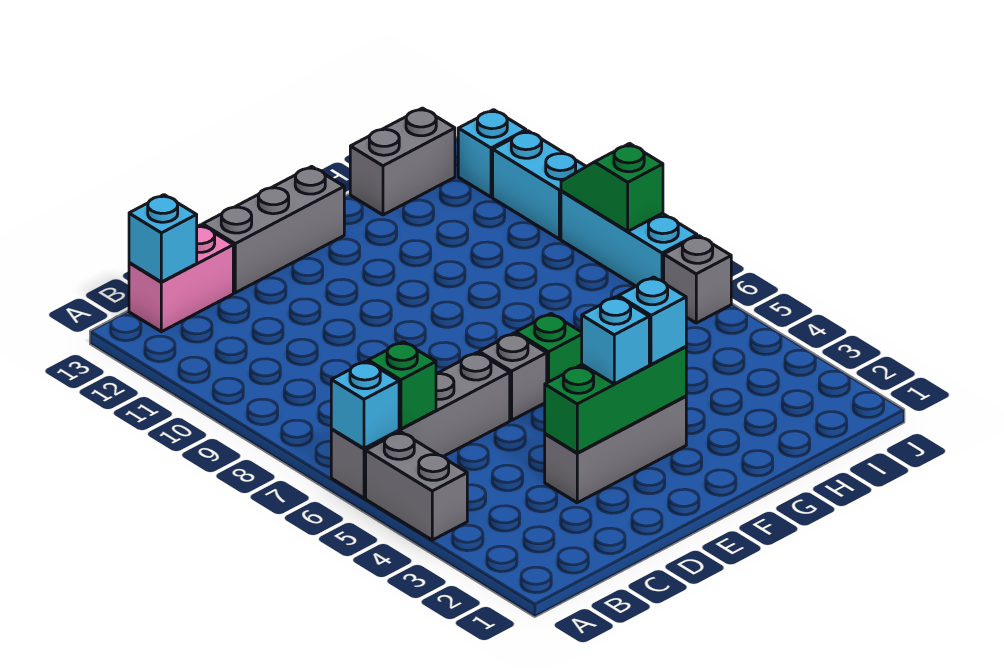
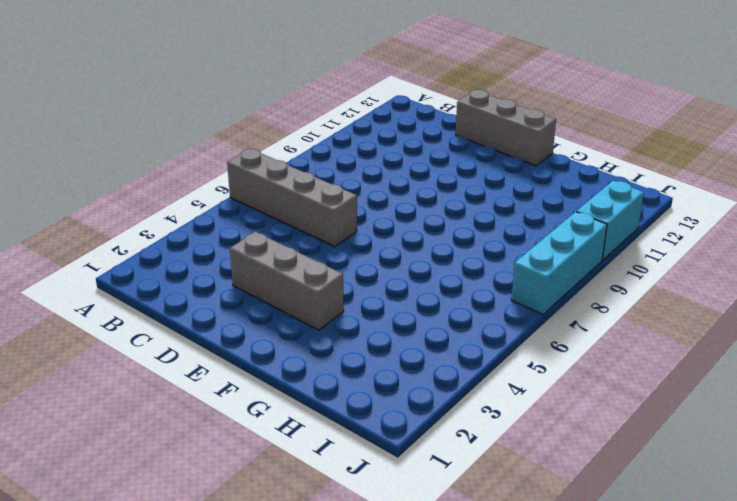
none -> grey 1x2 brick [366,432,467,540]
none -> pink 1x2 brick [129,225,233,332]
none -> grey 1x1 brick [479,333,547,420]

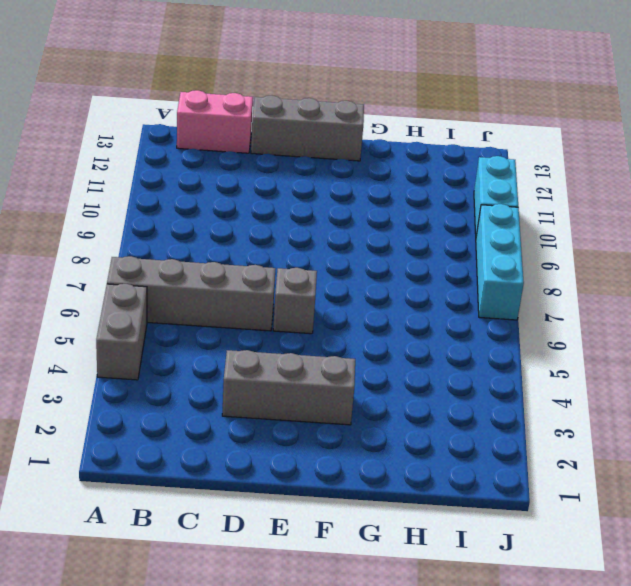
none -> green 1x1 brick [516,314,582,383]
none -> grey 1x2 brick [350,108,455,215]
none -> grey 1x1 brick [664,236,731,323]

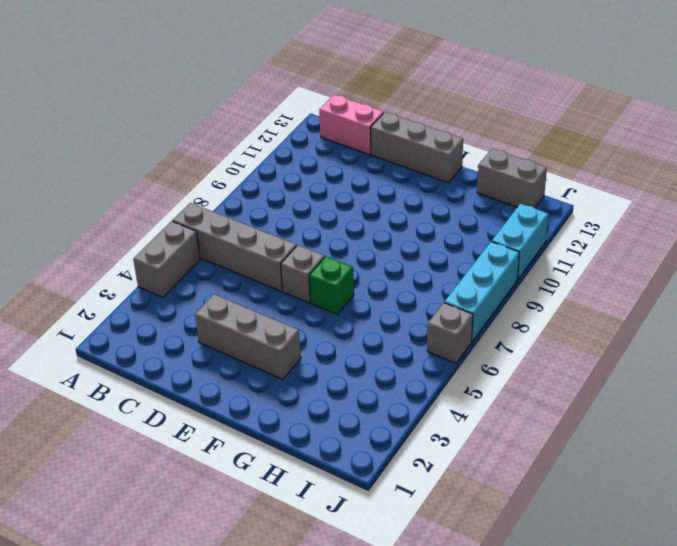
none -> cyan 1x1 brick [458,110,526,197]
none -> cyan 1x1 brick [331,361,399,448]
none -> green 1x1 brick [368,342,436,429]

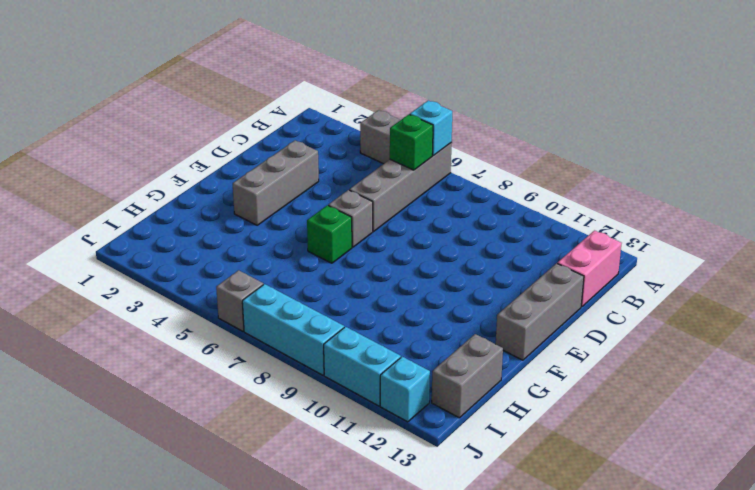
none -> cyan 1x1 brick [129,195,197,282]
none -> green 1x3 brick [545,347,686,453]
none -> green 1x2 slope [561,144,663,231]

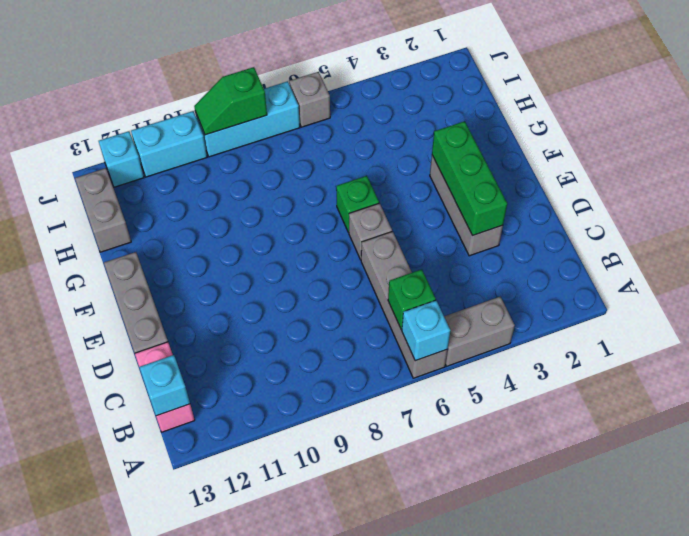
none -> cyan 1x1 brick [582,297,649,384]
none -> cyan 1x1 brick [619,277,686,364]

